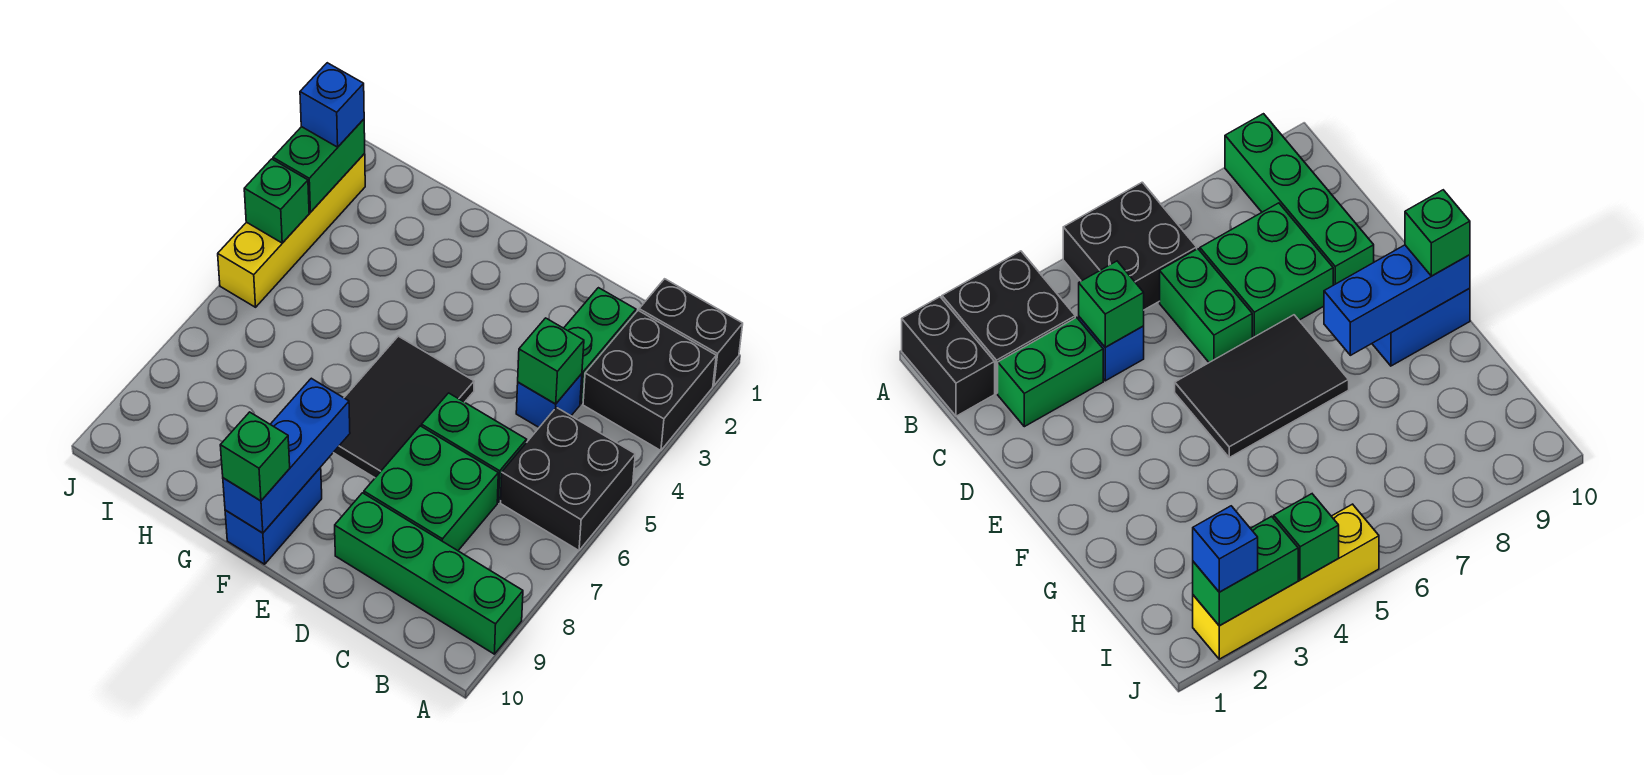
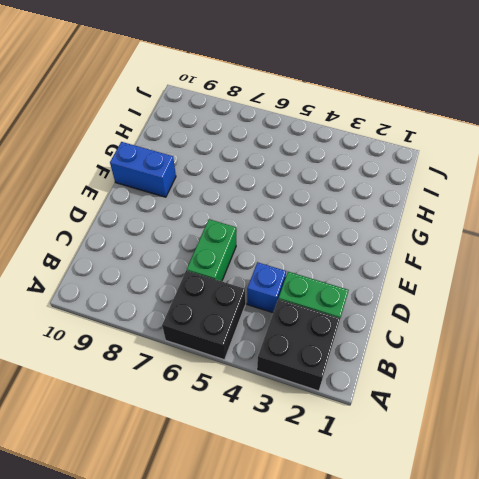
none -> black 1x2 brick [639,279,743,386]
none -> green 1x4 brick [335,493,523,654]
none -> green 2x2 brick [364,426,498,551]

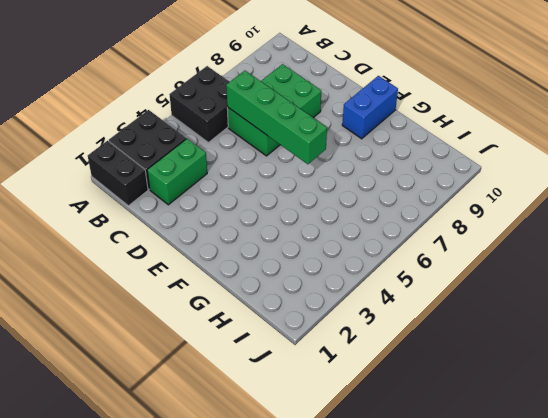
green 1x4 brick [226,71,327,164] -> green 1x4 brick moved to [335,493,523,654]
none -> blue 1x1 brick [516,374,582,427]
none -> black 2x3 tile [333,336,474,478]
none -> yellow 1x4 brick [218,154,365,307]

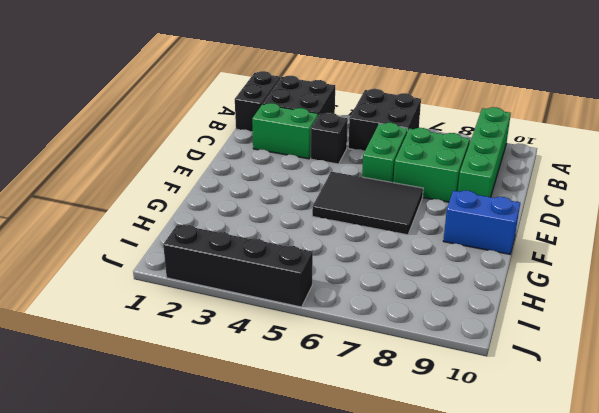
black 1x1 brick [311,113,348,164] -> blue 1x1 brick [516,374,582,427]
black 1x4 brick [163,224,313,307] -> yellow 1x4 brick [218,154,365,307]
none -> green 1x1 brick [518,318,584,404]
none -> blue 1x3 brick [223,378,350,533]
none -> green 1x2 brick [273,119,365,212]

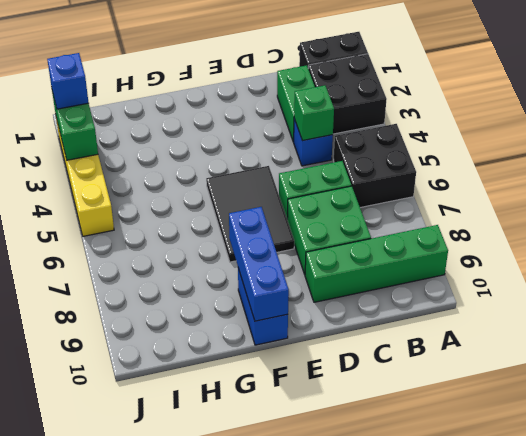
none -> green 1x1 brick [244,159,309,243]
none -> green 1x1 brick [220,412,290,501]

